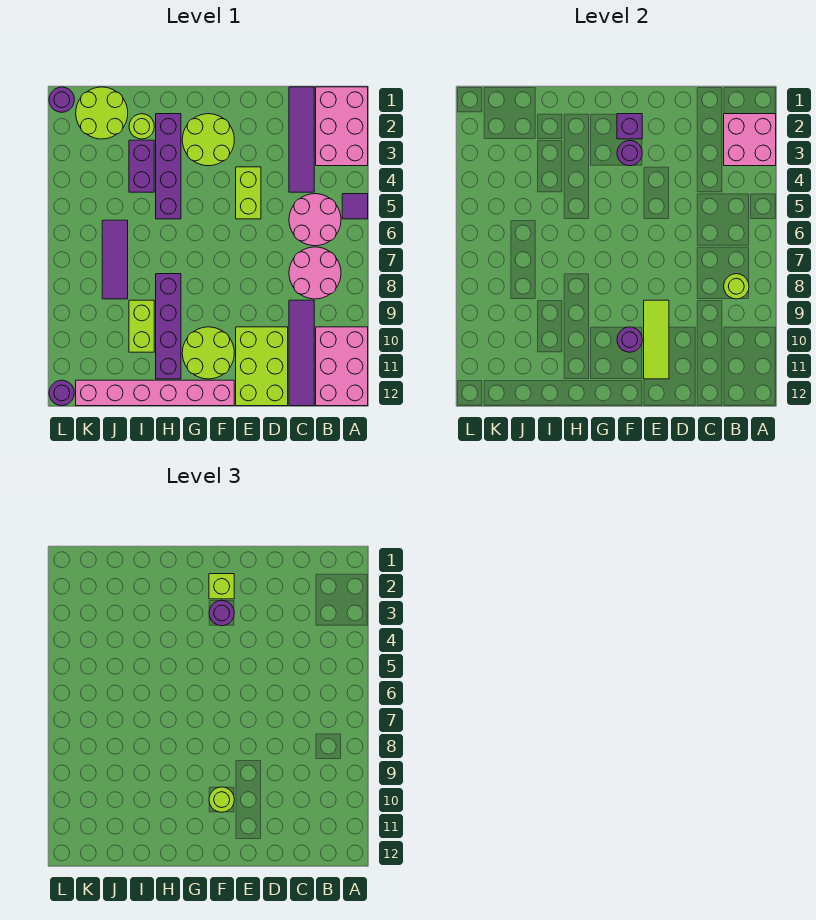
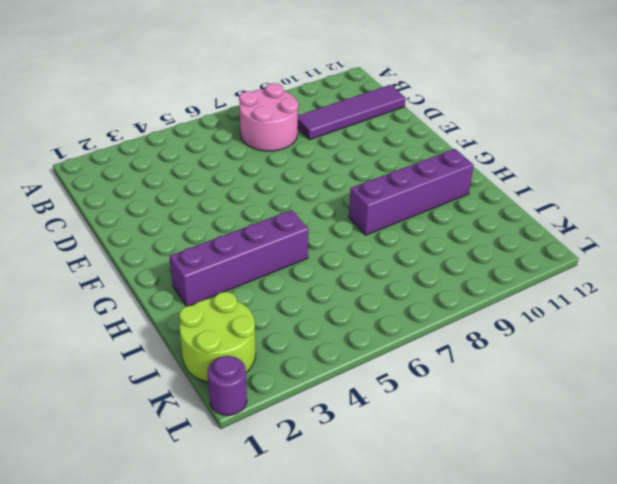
none -> pink 2x3 brick [316,87,368,166]
none -> purple 1x1 tile [342,194,368,219]
none -> pink 2x3 brick [316,327,368,406]
none -> pink 2x2 round brick [289,194,341,246]

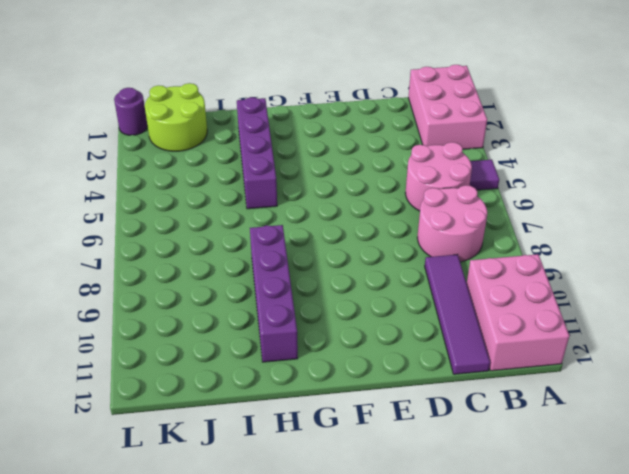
none -> purple 1x4 tile [289,87,314,192]
none -> lime 2x3 brick [236,327,288,406]
none -> lime 1x2 brick [236,167,261,219]
none -> lime 2x2 round brick [182,114,234,166]

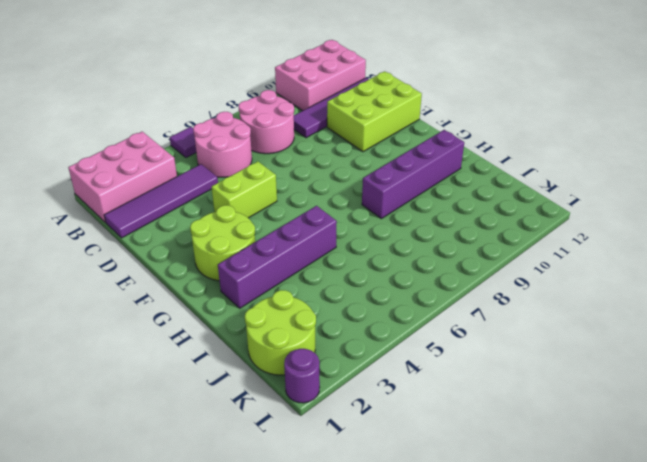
none -> lime 2x2 round brick [182,327,234,379]
none -> pink 1x6 brick [76,380,234,406]
none -> lime 1x1 round brick [129,114,154,139]
none -> purple 1x2 brick [129,140,154,192]

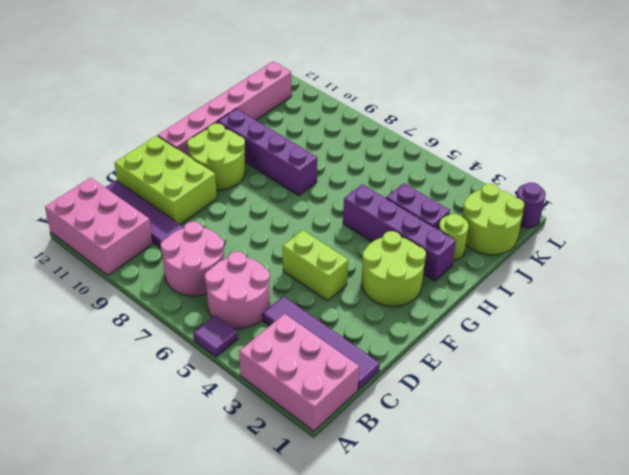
none -> lime 1x2 brick [129,300,154,352]
none -> purple 1x3 tile [102,220,128,299]
none -> purple 1x1 round brick [49,380,74,406]
none -> pink 2x2 brick [724,114,776,166]

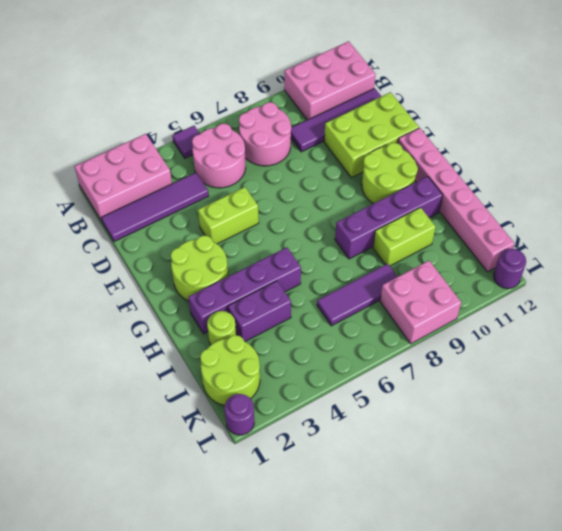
pink 2x2 brick [380,261,461,344] -> pink 2x2 brick moved to [724,114,776,166]
none -> lime 1x1 round brick [724,274,749,299]
none -> lime 1x3 tile [644,300,669,379]
none -> purple 1x1 brick [617,114,642,139]
none -> purple 1x1 round brick [617,140,642,166]

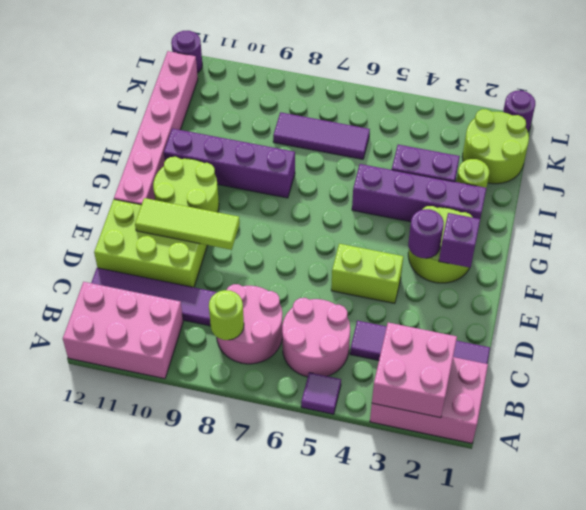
none -> lime 1x2 brick [129,300,154,352]
none -> purple 1x1 round brick [617,327,642,352]
none -> lime 1x1 brick [209,574,234,599]
none -> purple 1x1 round brick [209,600,234,626]

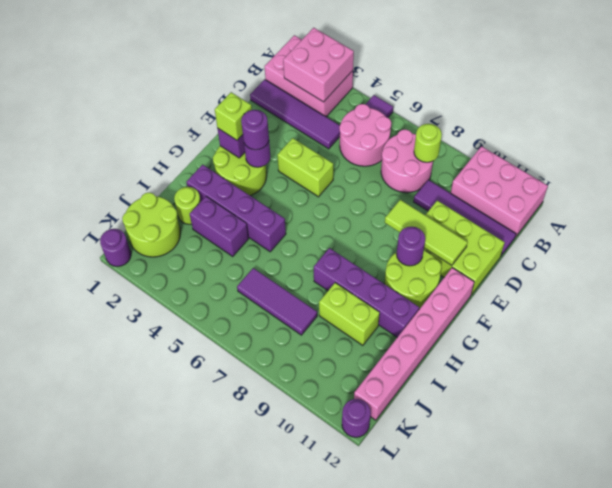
none -> lime 1x1 round brick [209,787,234,812]

